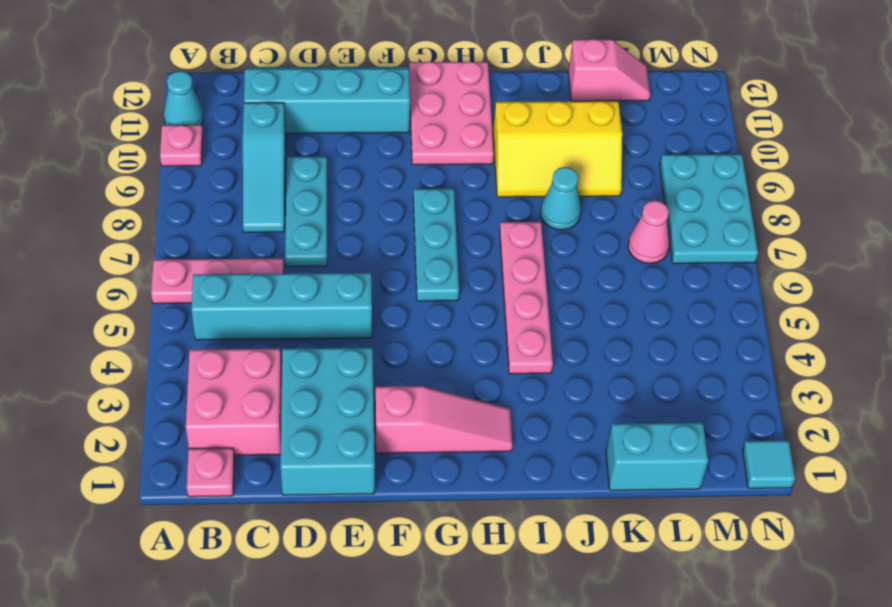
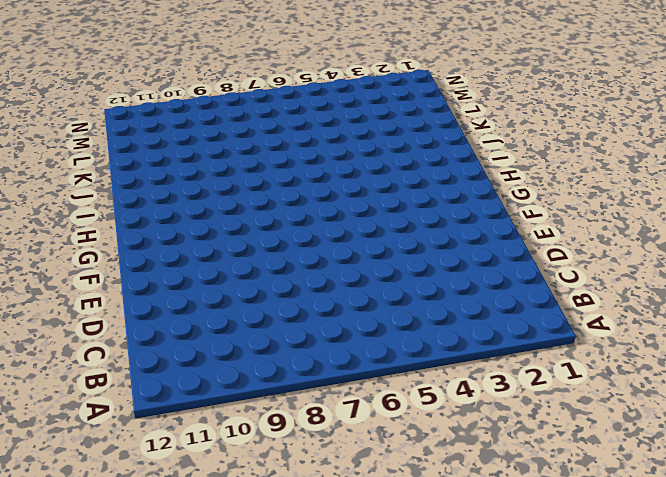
none -> pink 1x3 plate [151,258,284,303]
none -> pink 1x1 plate [160,125,203,166]
none -> cyan 1x1 cone [164,71,204,125]

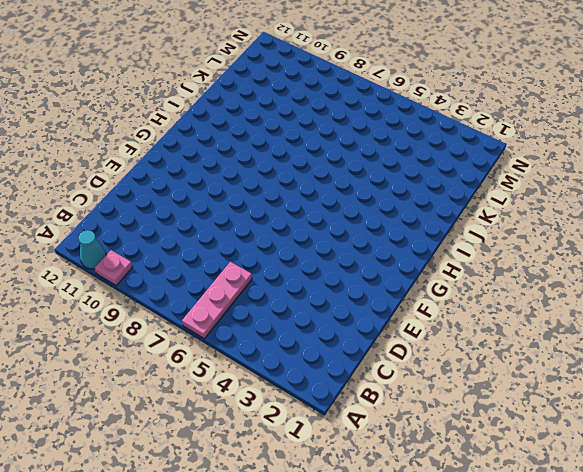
none -> pink 1x1 plate [187,448,234,497]
none -> pink 2x2 brick [186,349,282,455]
none -> cyan 1x4 brick [191,273,372,340]

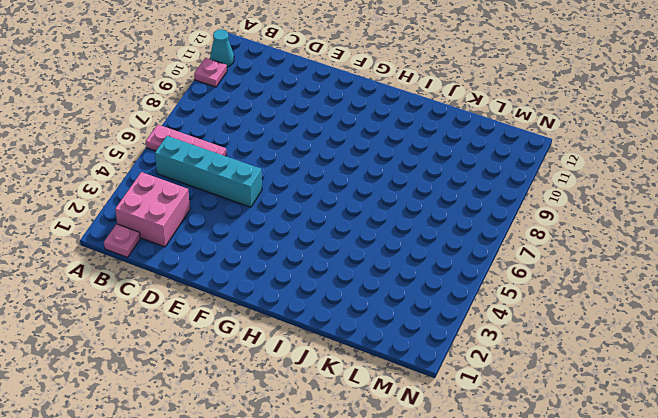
none -> cyan 1x3 slope [243,103,286,232]
none -> cyan 2x4 slope [244,67,410,133]
none -> cyan 2x3 brick [281,348,375,495]

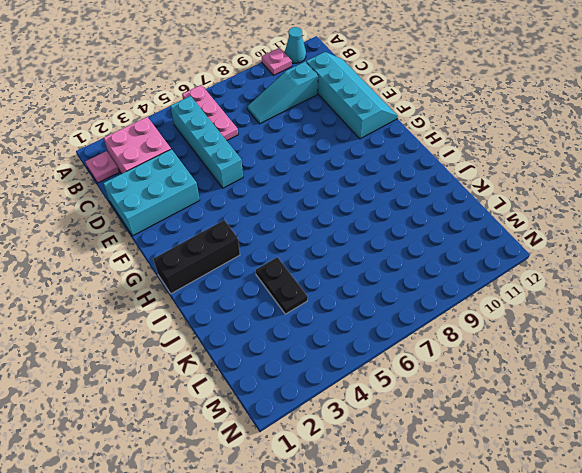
black 1x3 brick [153,220,240,294] -> pink 1x3 slope [375,386,513,453]
black 1x2 plate [256,257,308,314] -> none
none -> cyan 1x3 plate [285,156,327,267]
none -> cyan 1x3 plate [413,189,459,301]
none -> pink 2x3 plate [409,61,494,165]

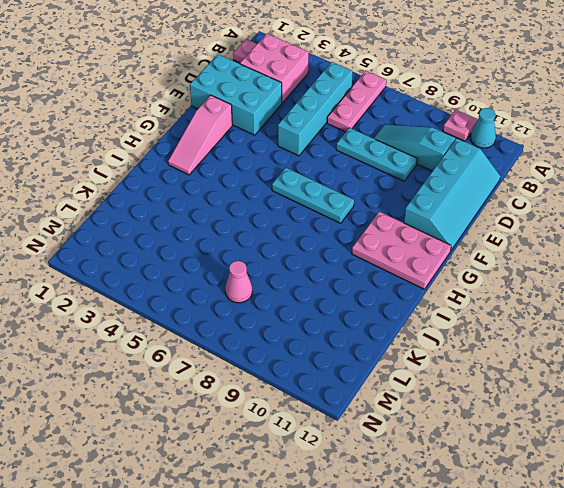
none -> pink 1x4 plate [500,222,553,374]
none -> yellow 2x3 slope [493,101,622,197]
none -> cyan 1x1 cone [540,167,581,230]

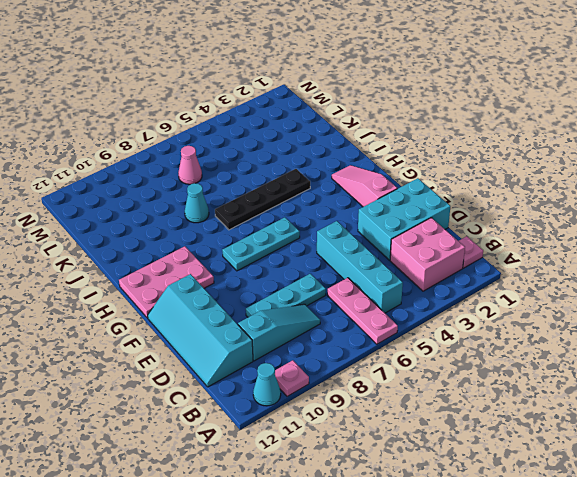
black 1x4 plate [215,169,310,230] -> pink 1x4 plate [500,222,553,374]
none -> yellow 2x3 slope [493,101,622,197]
none -> cyan 1x2 brick [606,423,708,490]
none -> pink 1x2 slope [568,39,650,101]

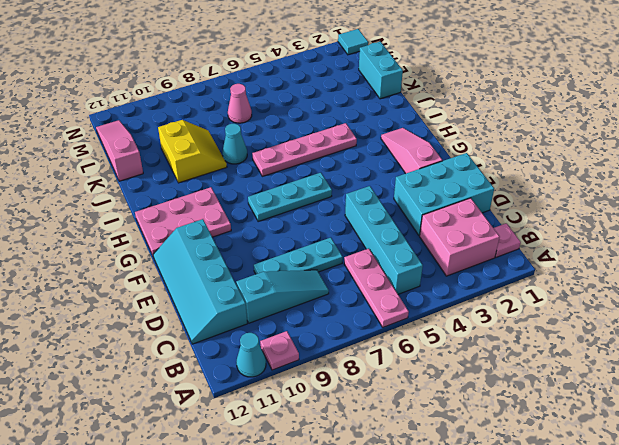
yellow 2x2 slope [158,120,227,183] -> yellow 2x3 slope [493,101,622,197]
pink 1x3 slope [96,120,143,181] -> pink 1x2 slope [568,39,650,101]
none -> cyan 2x3 plate [660,154,758,263]

